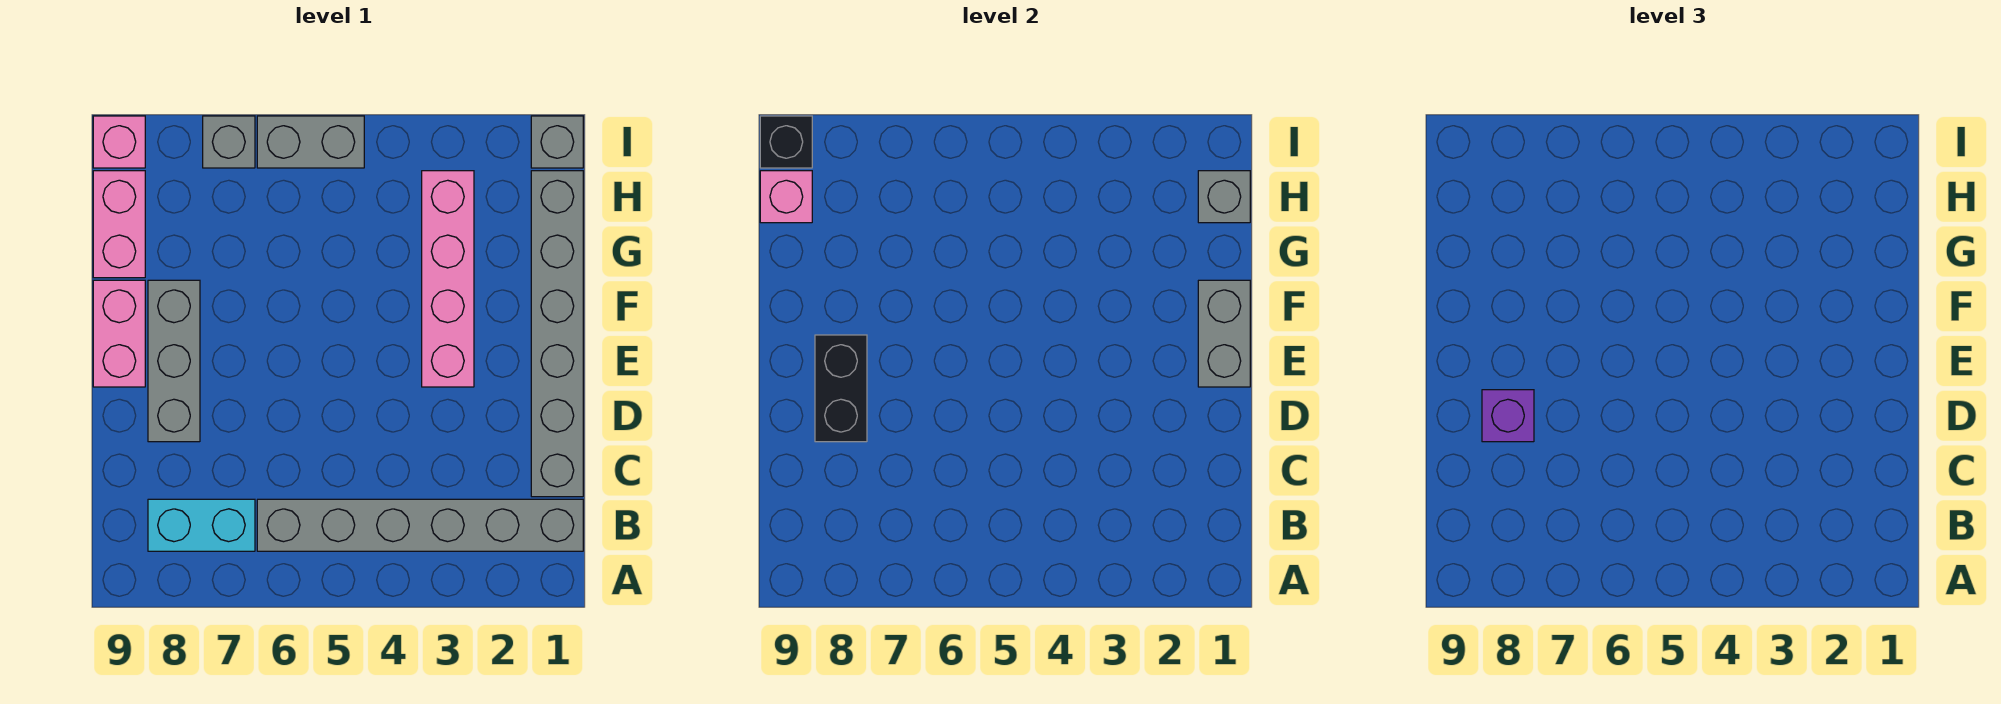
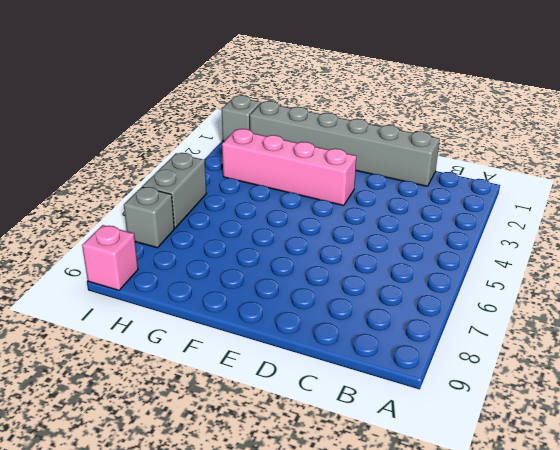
none -> grey 1x6 brick [257,499,583,551]
none -> cyan 1x2 brick [148,499,255,551]
none -> grey 1x3 brick [148,280,200,442]

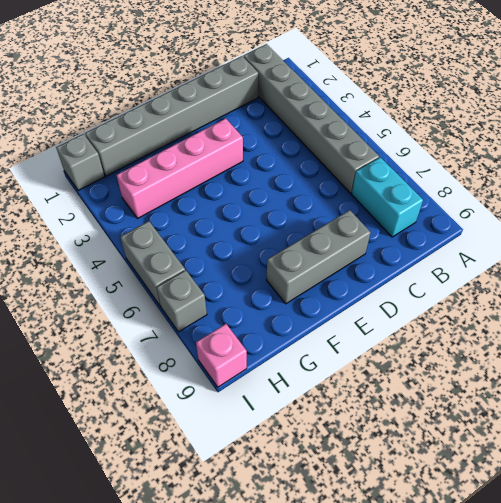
none -> pink 1x2 brick [93,280,145,387]
none -> pink 1x2 brick [93,171,145,278]
none -> black 1x2 brick [815,335,867,442]

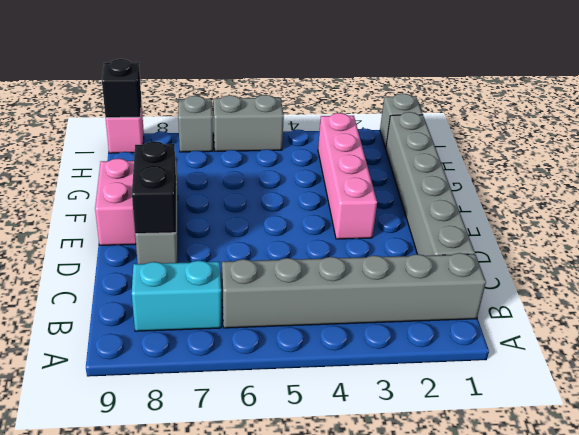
none -> pink 1x2 brick [93,171,145,278]
none -> grey 1x2 brick [1198,280,1250,387]
none -> grey 1x1 brick [1198,171,1250,223]

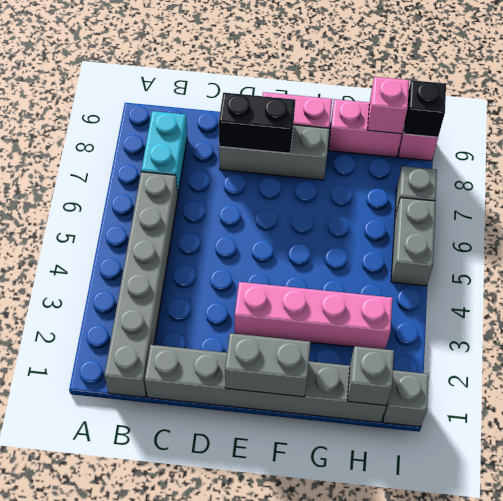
none -> purple 1x1 brick [1482,390,1534,442]

